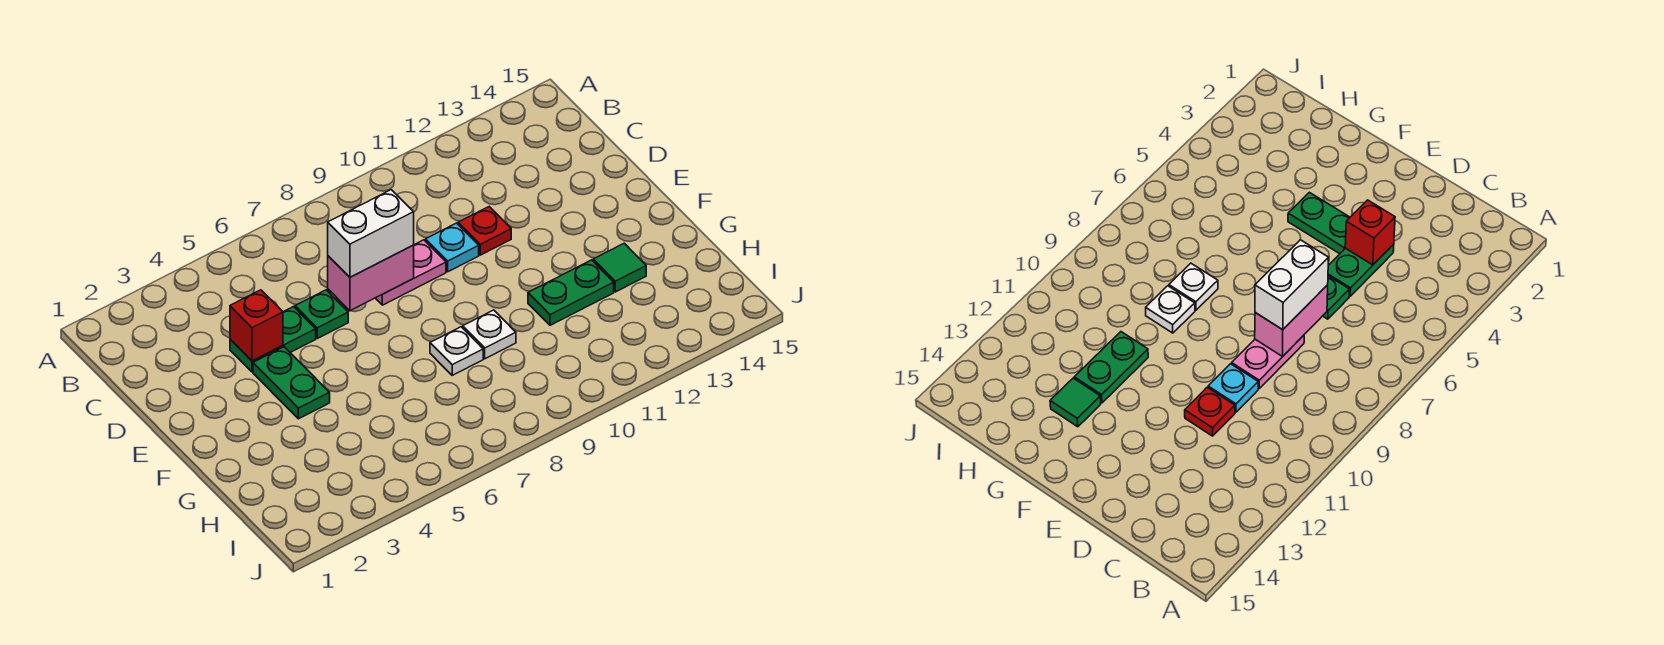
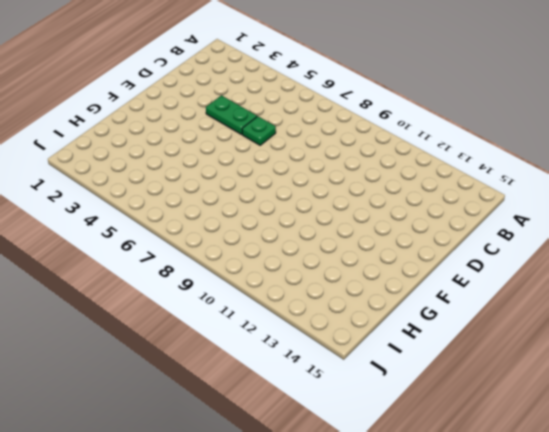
none -> pink 1x2 plate [376,240,446,305]
none -> cyan 1x1 plate [426,223,479,272]
none -> red 1x1 plate [458,207,511,255]

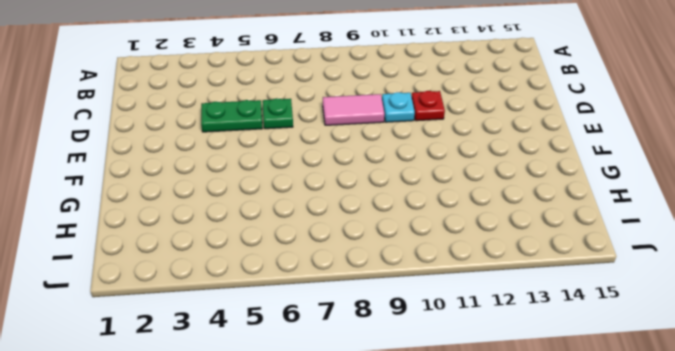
pink 1x2 tile [323,94,385,125] -> pink 1x2 plate [376,240,446,305]
none -> green 1x2 plate [253,347,330,419]
none -> white 1x1 plate [430,327,483,375]
none -> white 1x1 plate [463,310,516,359]

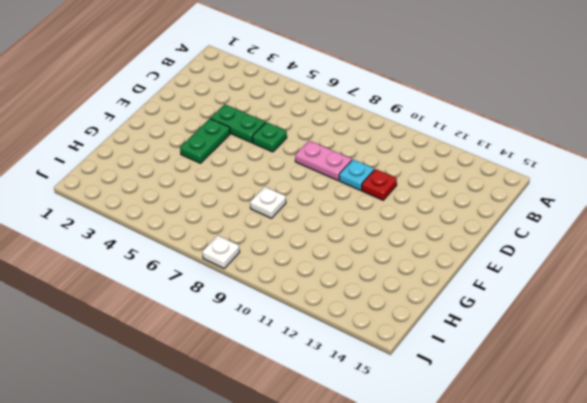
white 1x1 plate [202,235,240,268] -> white 1x1 plate moved to [463,310,516,359]
none -> green 1x2 plate [528,260,614,325]
none -> green 1x1 tile [593,243,646,292]
none -> red 1x1 brick [230,290,283,361]

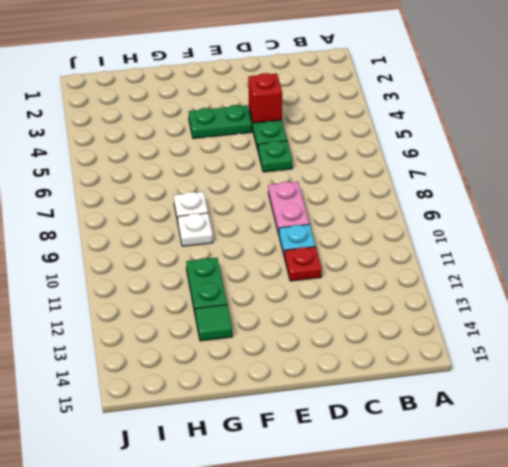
none -> pink 1x2 brick [328,245,414,311]
none -> white 1x2 brick [328,190,414,277]

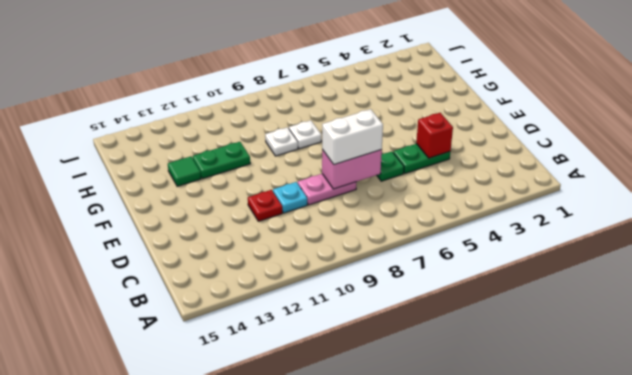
none -> green 1x2 plate [253,347,330,419]

